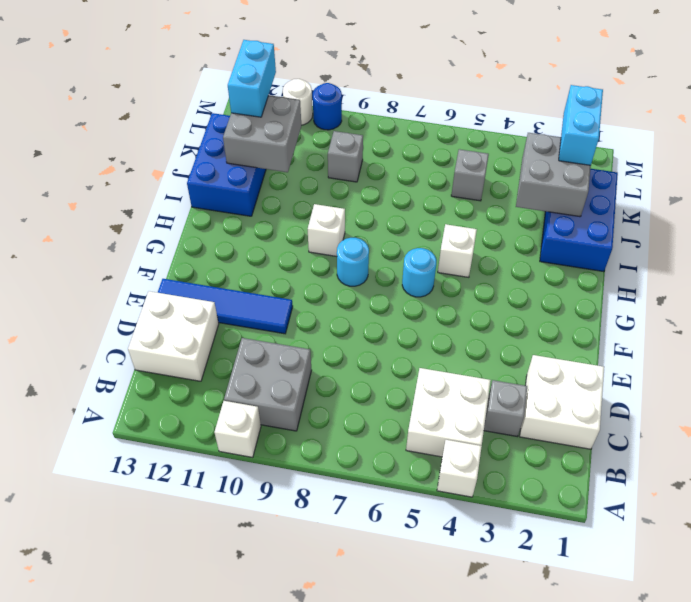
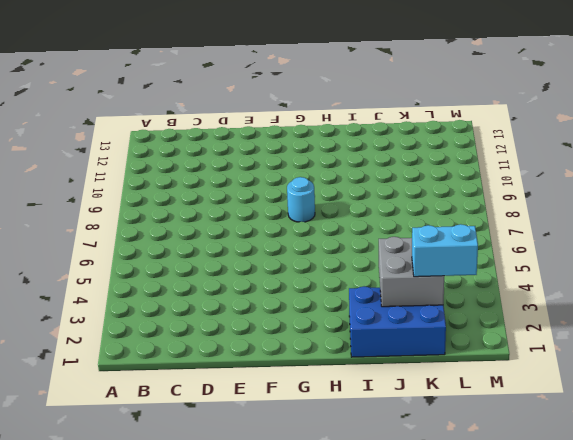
none -> white 1x1 brick [437,440,482,497]
none -> white 1x1 brick [214,401,261,457]
none -> white 2x2 brick [406,368,491,457]

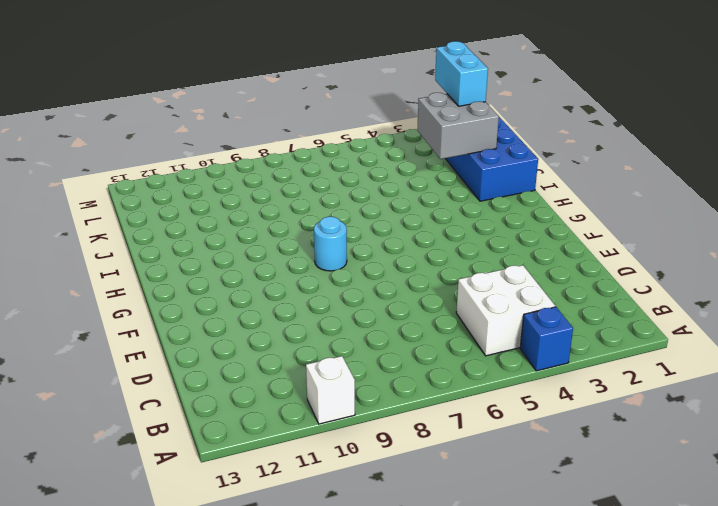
blue 1x1 brick [520,307,573,371] -> white 1x1 brick [437,440,482,497]
none -> grey 2x2 brick [224,338,312,431]
none -> white 2x2 brick [520,355,604,449]
none -> grey 1x1 brick [484,380,527,437]

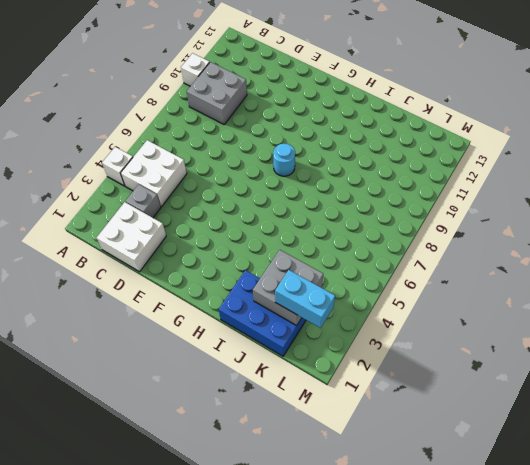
none -> white 2x2 brick [128,291,219,381]
none -> blue 1x4 tile [158,279,293,334]
none -> cyan 1x1 round brick [402,248,436,297]

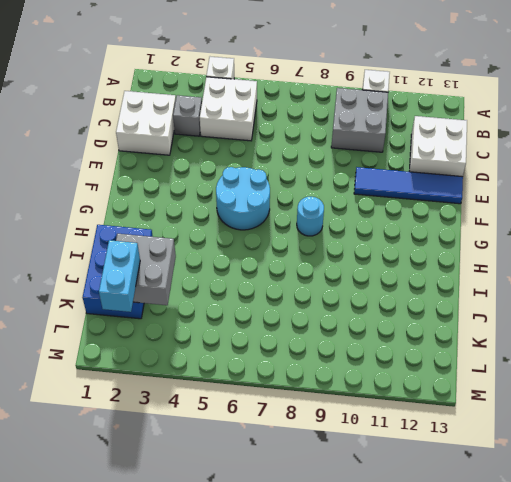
cyan 2x2 round brick [216,167,270,230] -> cyan 1x1 round brick [402,248,436,297]
none -> white 1x1 brick [438,224,477,277]
none -> white 1x1 brick [308,204,345,256]
none -> blue 2x3 brick [187,113,266,216]

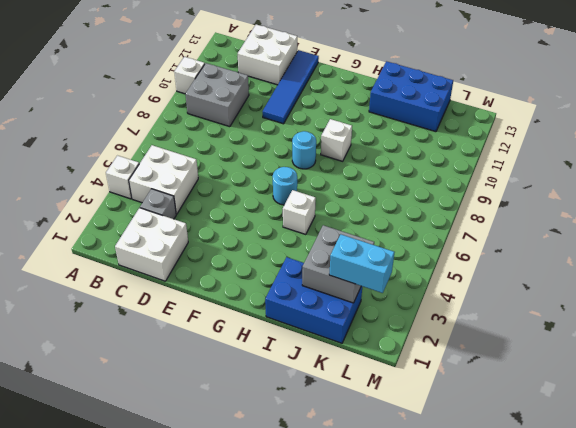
none -> grey 1x1 brick [451,149,489,201]
none -> grey 1x1 brick [328,131,363,182]
none -> blue 1x1 round brick [313,83,342,130]

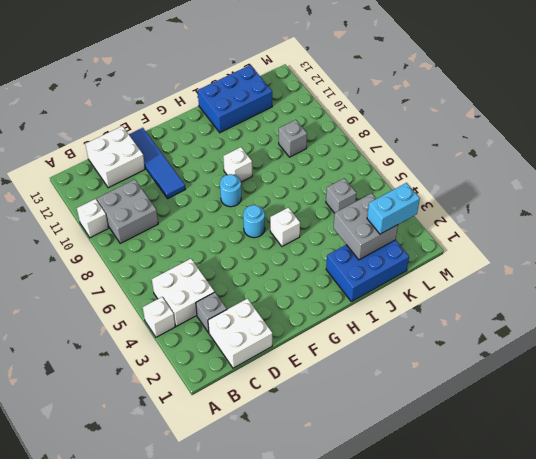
none -> blue 1x1 round brick [313,83,342,130]
none -> white 1x1 round brick [283,79,313,125]
none -> grey 2x2 brick [223,95,301,172]

